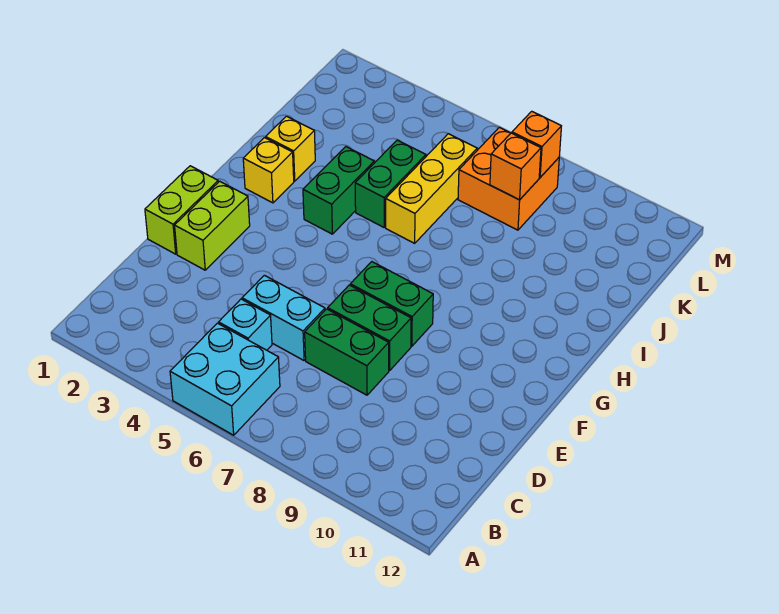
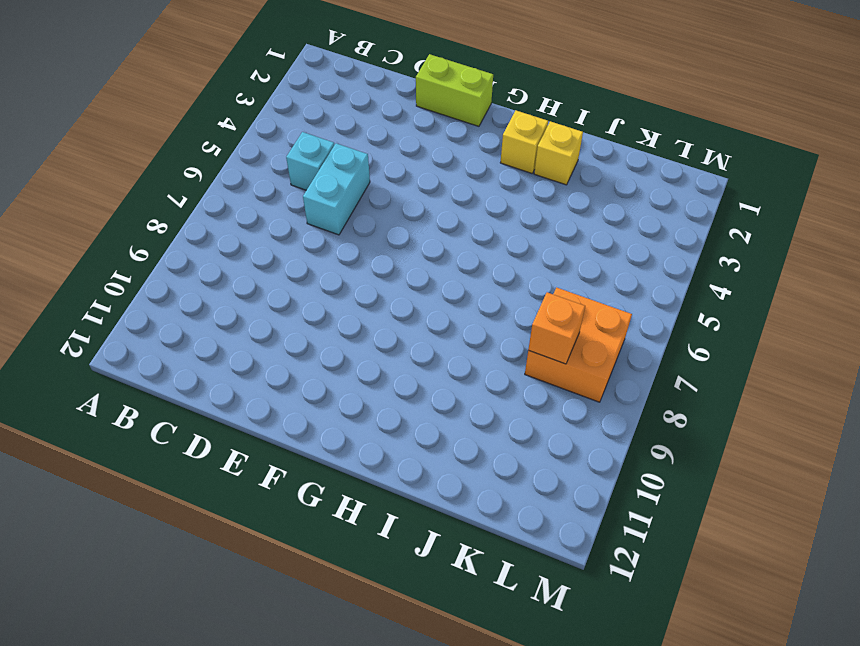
none -> cyan 2x2 brick [170,323,280,435]
none -> green 1x2 brick [305,309,389,395]
none -> lime 1x2 brick [175,181,250,270]

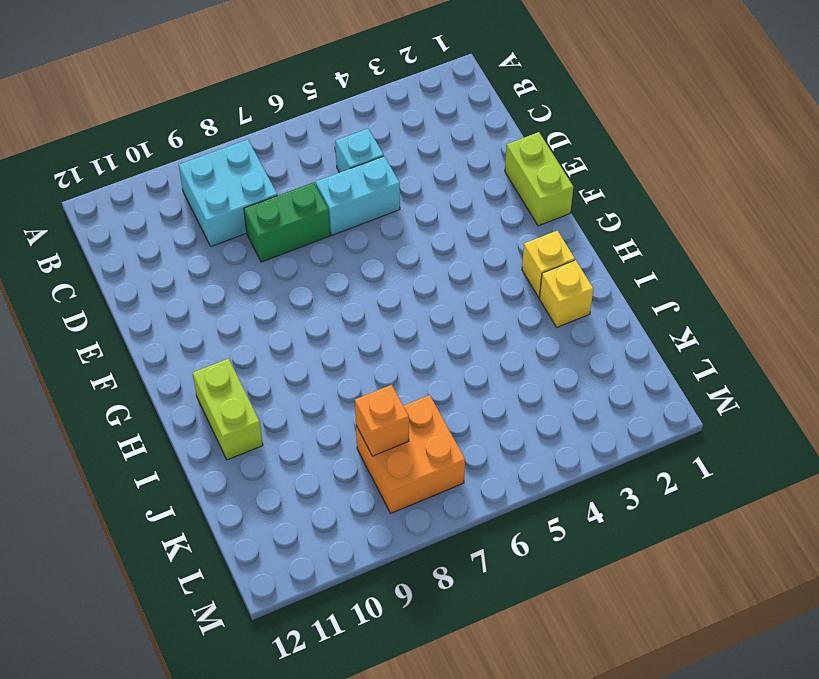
cyan 2x2 brick [179,139,277,247] -> cyan 2x2 brick moved to [170,323,280,435]
lime 1x2 brick [193,358,263,460] -> lime 1x2 brick moved to [175,181,250,270]
none -> green 1x2 brick [328,285,411,371]
none -> green 1x2 brick [350,262,433,346]
none -> green 1x2 brick [303,147,374,234]

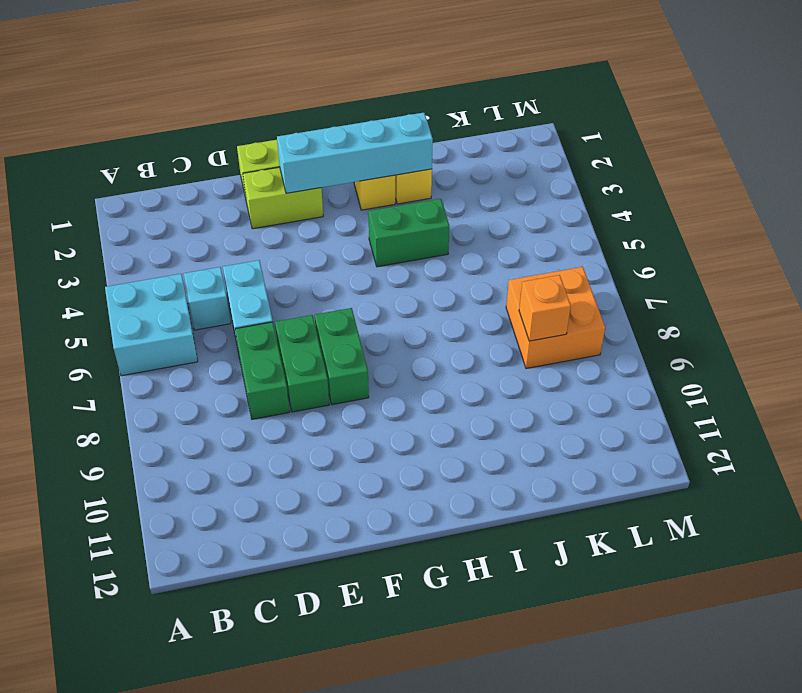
cyan 1x4 brick [277,113,433,193] -> none
none -> green 1x2 brick [355,140,426,227]
none -> yellow 1x3 brick [386,134,477,243]
none -> orange 1x1 brick [512,111,561,177]

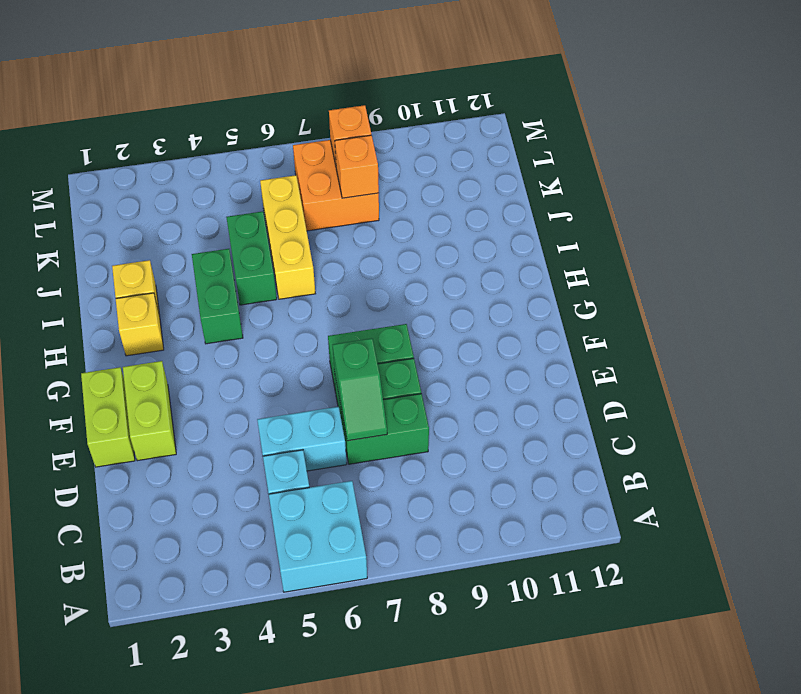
green 1x2 slope [333,338,387,441] -> none

